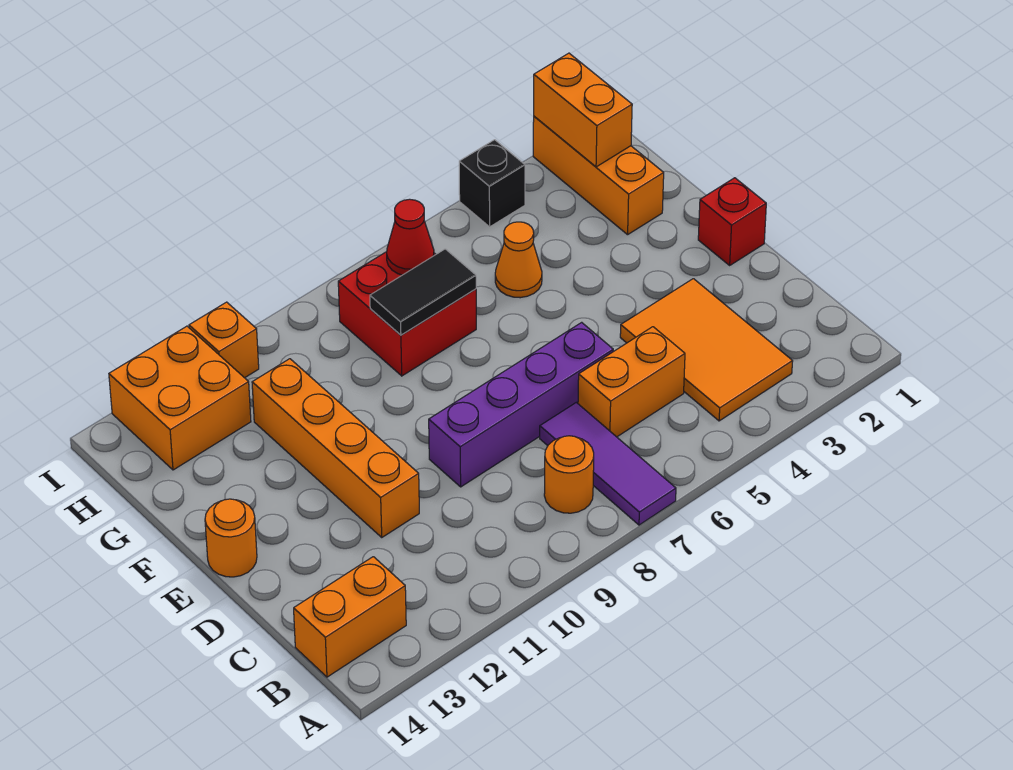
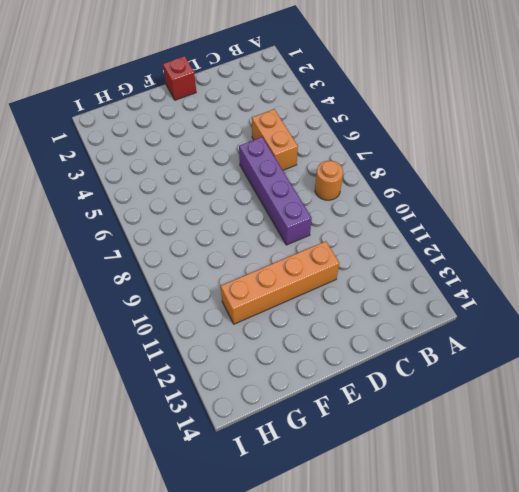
none -> purple 1x3 tile [540,402,676,525]
none -> orange 2x3 tile [620,279,793,421]
none -> orange 1x2 brick [294,557,406,677]

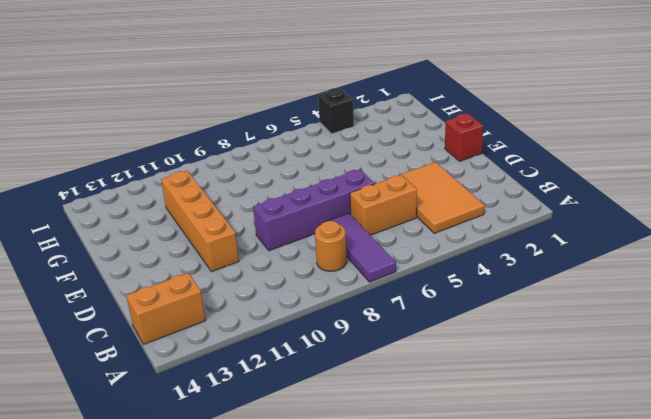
none -> orange 1x1 round brick [205,499,257,577]
none -> orange 1x3 brick [533,116,664,235]
none -> orange 1x1 cone [495,222,542,298]

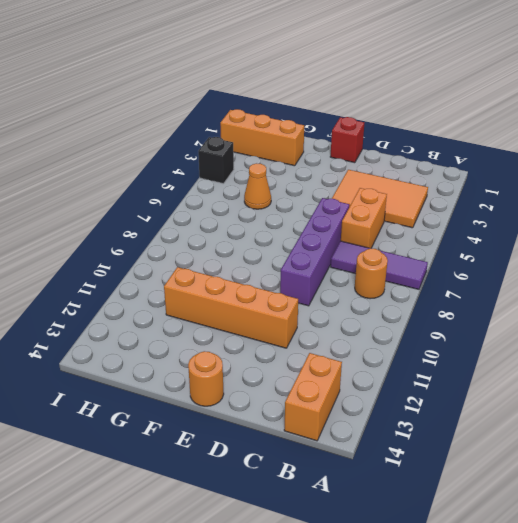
none -> red 2x2 brick [338,252,476,376]
none -> orange 2x2 brick [109,326,251,470]
none -> orange 1x1 brick [189,302,259,378]

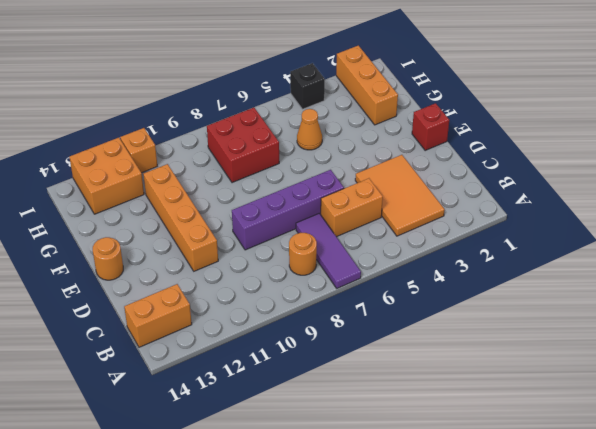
none -> black 1x2 tile [370,249,476,335]
none -> orange 1x2 brick [534,53,632,167]
none -> red 1x1 cone [387,199,434,275]

